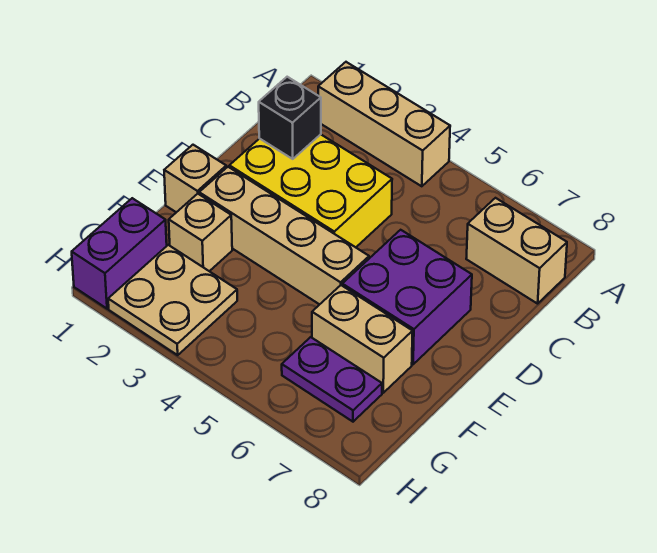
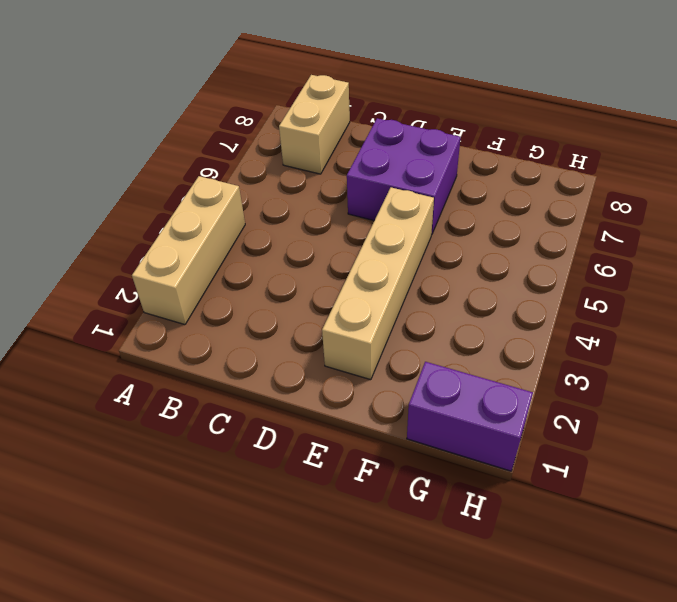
none -> yellow 2x3 brick [229,134,392,247]
none -> tan 1x1 brick [164,145,226,212]
none -> tan 1x1 brick [169,194,232,271]

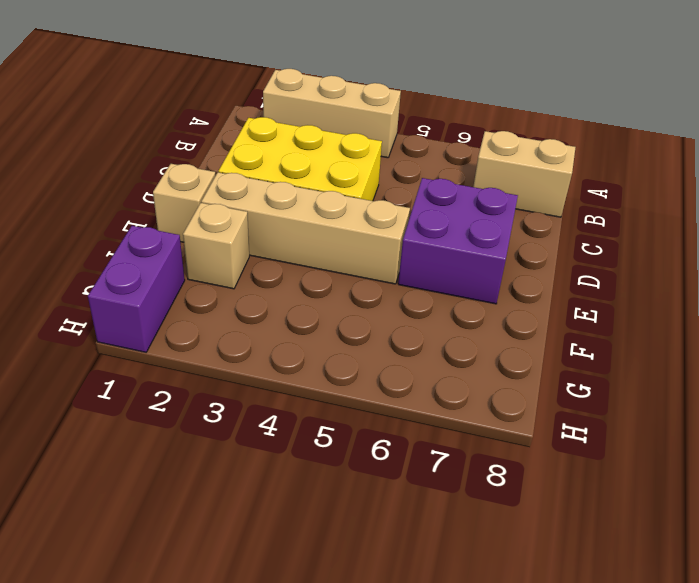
none -> tan 1x2 brick [312,285,413,393]
none -> tan 2x2 plate [108,245,237,355]
none -> purple 1x2 plate [282,337,382,422]

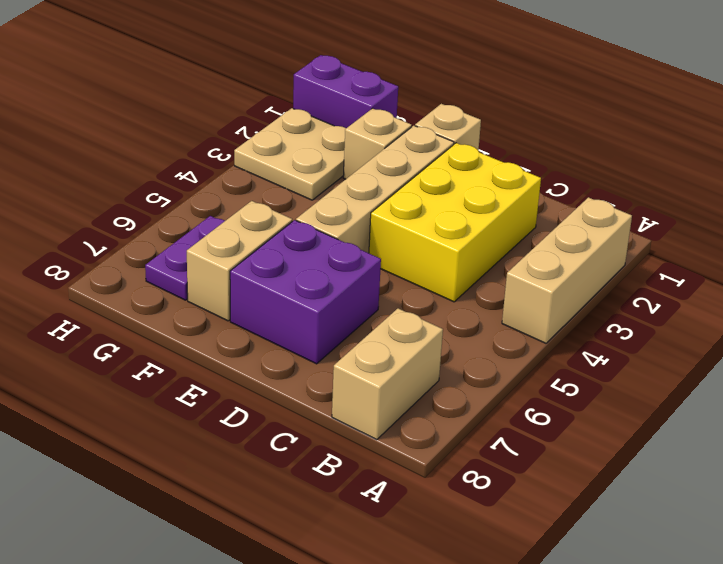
none -> black 1x1 brick [259,77,321,159]

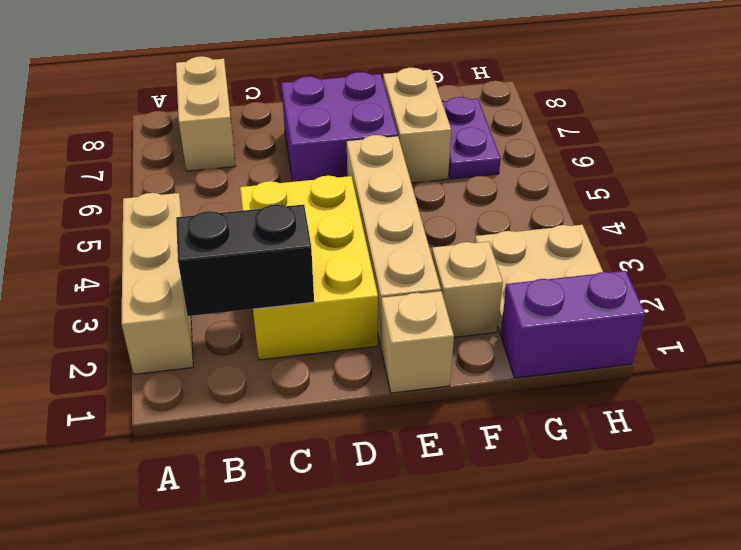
black 1x2 brick [176,204,314,316] -> black 1x1 brick [259,77,321,159]

